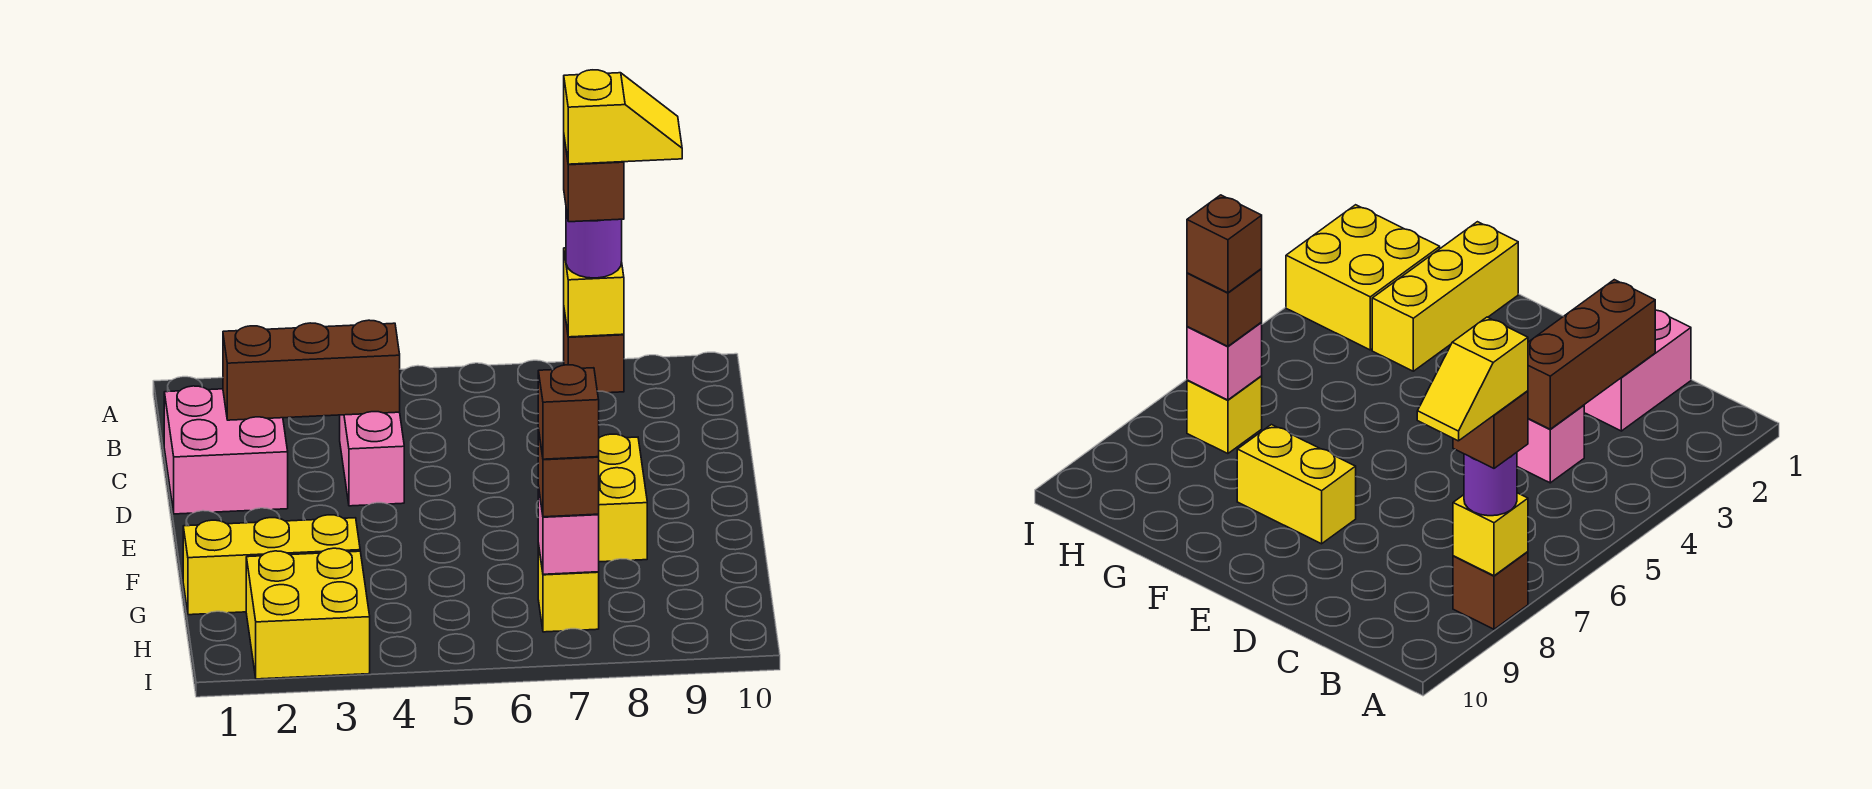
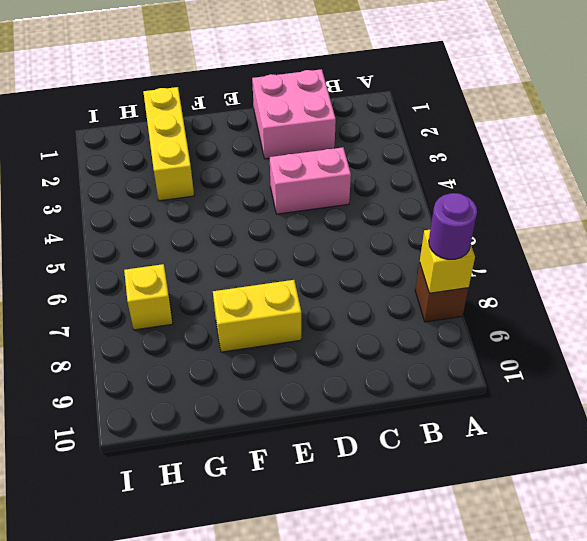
none -> yellow 2x2 brick [246,548,370,679]
none -> brown 1x3 brick [223,320,400,420]
none -> pink 1x1 brick [538,486,599,574]

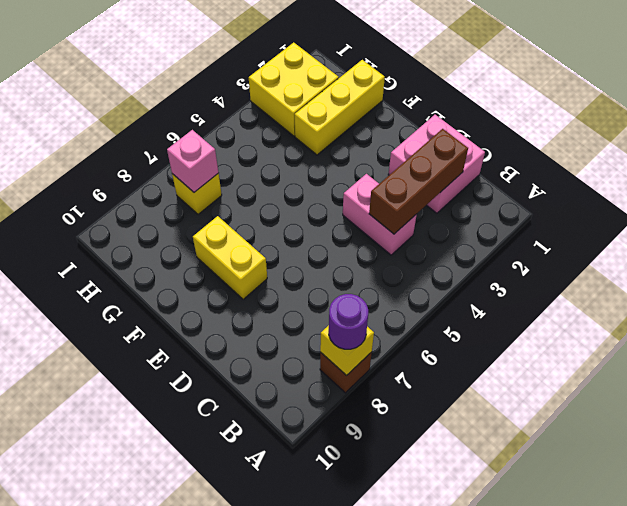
none -> brown 1x1 brick [538,429,599,517]
none -> brown 1x1 brick [564,138,624,222]
none -> brown 1x1 brick [538,365,599,459]

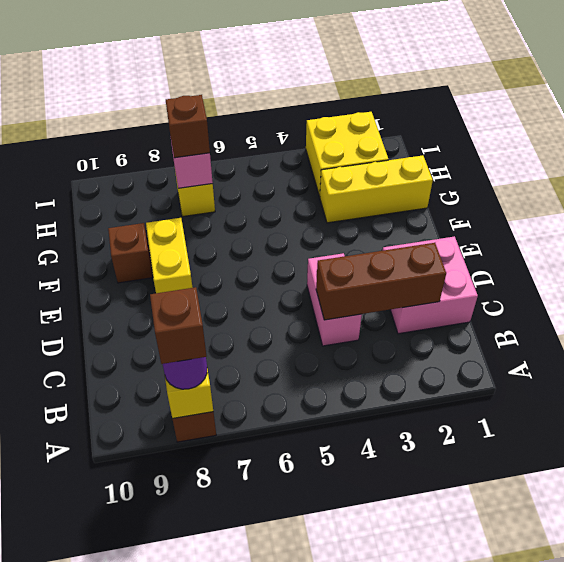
brown 1x1 brick [108,223,153,283] -> brown 1x1 brick moved to [538,365,599,459]
none -> yellow 1x2 slope [564,70,682,164]

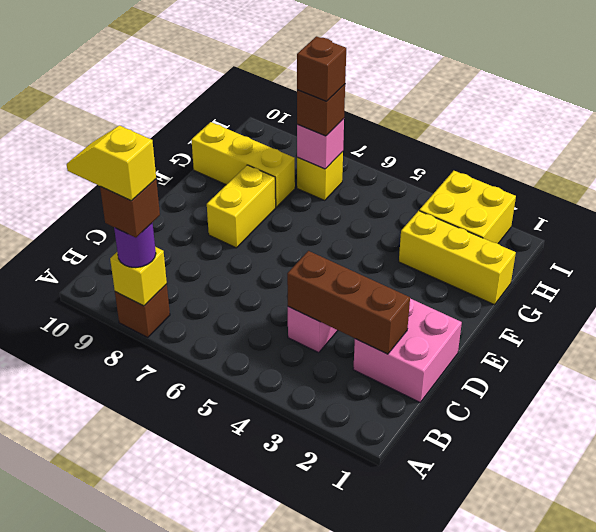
yellow 1x3 brick [191,122,295,207] -> none

